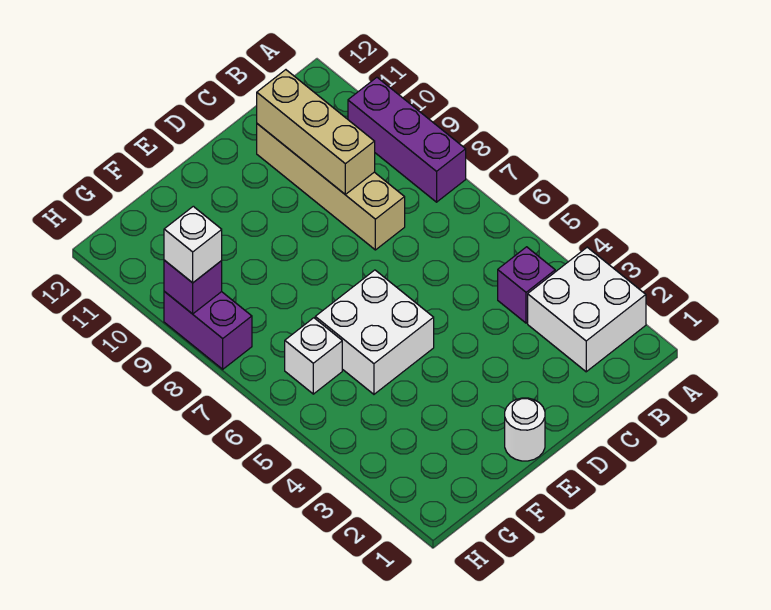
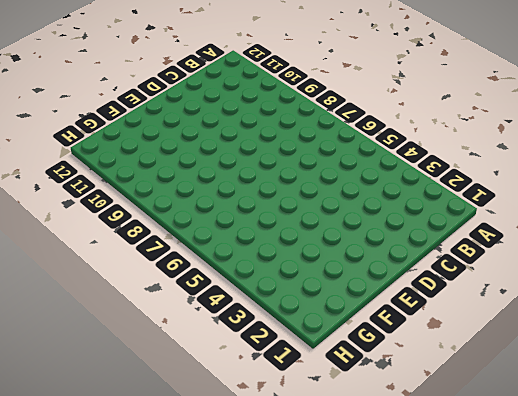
none -> white 2x2 brick [528,247,646,372]
none -> purple 1x3 brick [348,77,466,202]

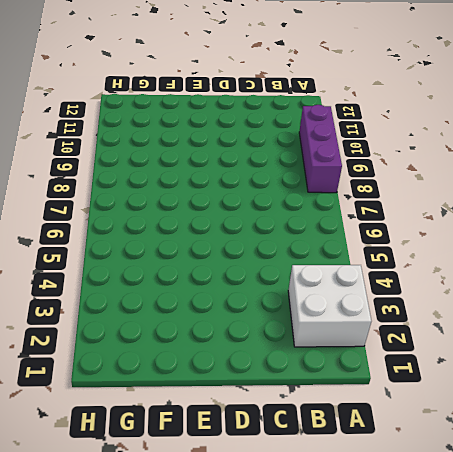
none -> purple 1x1 brick [498,247,555,323]
none -> tan 1x4 brick [257,124,405,250]

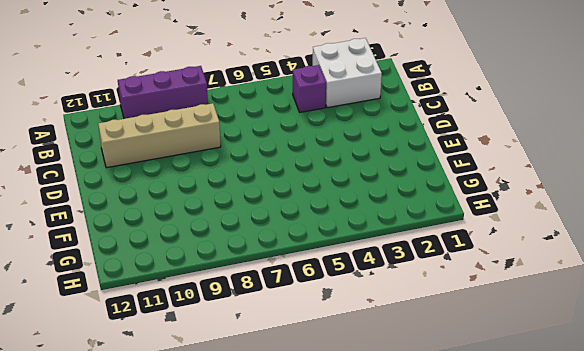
none -> white 1x1 round brick [505,398,545,461]
none -> white 2x2 brick [315,270,434,394]

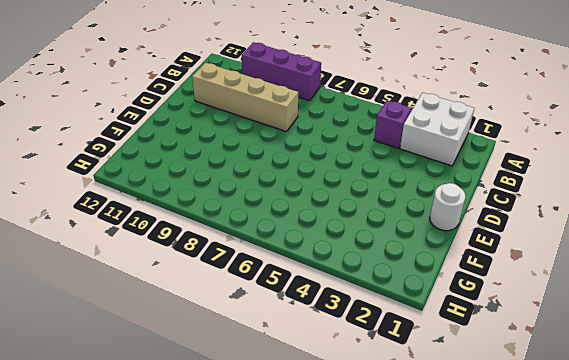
none -> white 2x2 brick [315,270,434,394]
none -> white 1x1 brick [285,318,342,394]

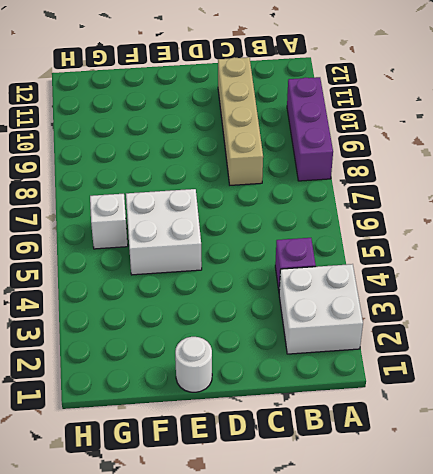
none -> purple 1x2 brick [164,292,252,369]
none -> tan 1x3 brick [257,70,375,195]

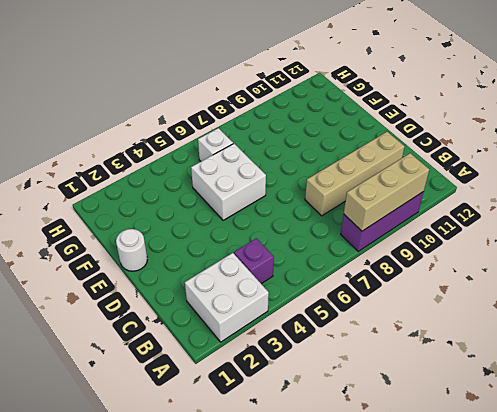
tan 1x3 brick [344,153,429,231] -> tan 1x3 brick moved to [257,70,375,195]
none -> purple 1x2 brick [164,292,252,369]
none -> purple 1x1 brick [164,260,222,314]

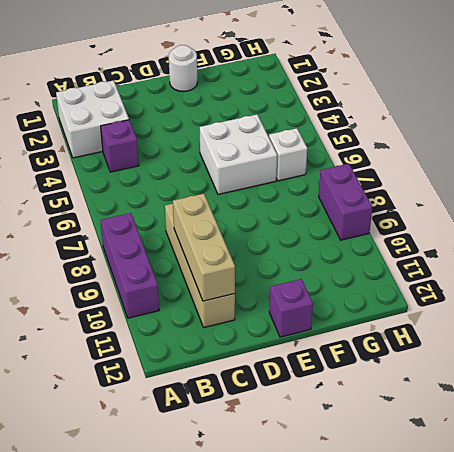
purple 1x1 brick [269,279,313,337] -> purple 1x1 brick moved to [164,260,222,314]
none -> white 1x1 brick [164,206,222,283]

